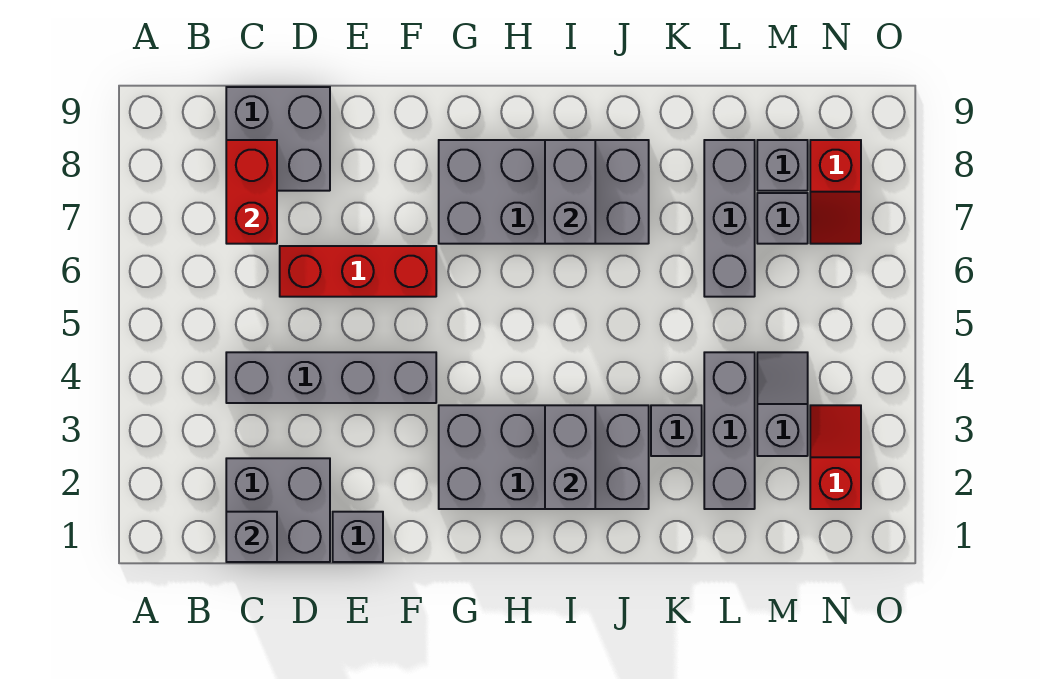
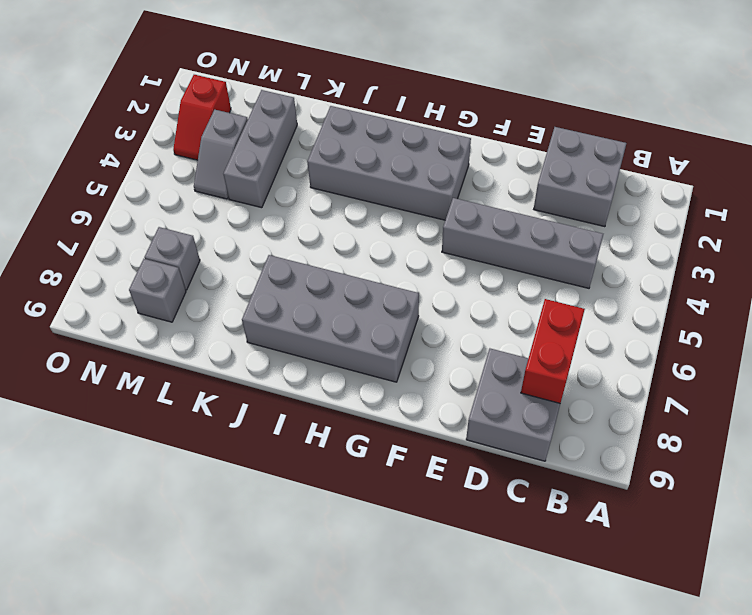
none -> red 1x3 brick [280,246,436,297]
none -> grey 1x1 brick [333,512,383,562]
none -> grey 1x1 brick [651,405,702,456]

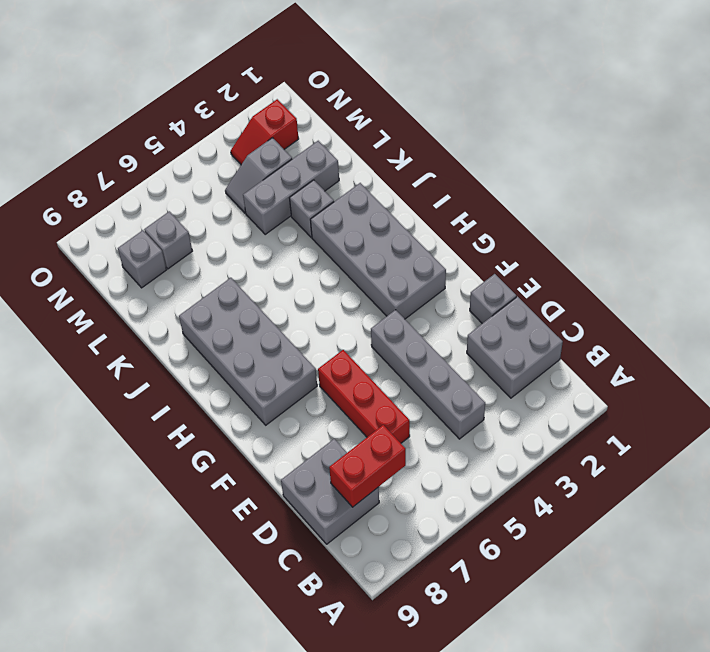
none -> grey 1x3 brick [704,140,755,297]
none -> red 1x2 slope [810,140,861,244]
none -> grey 1x1 brick [226,512,277,562]

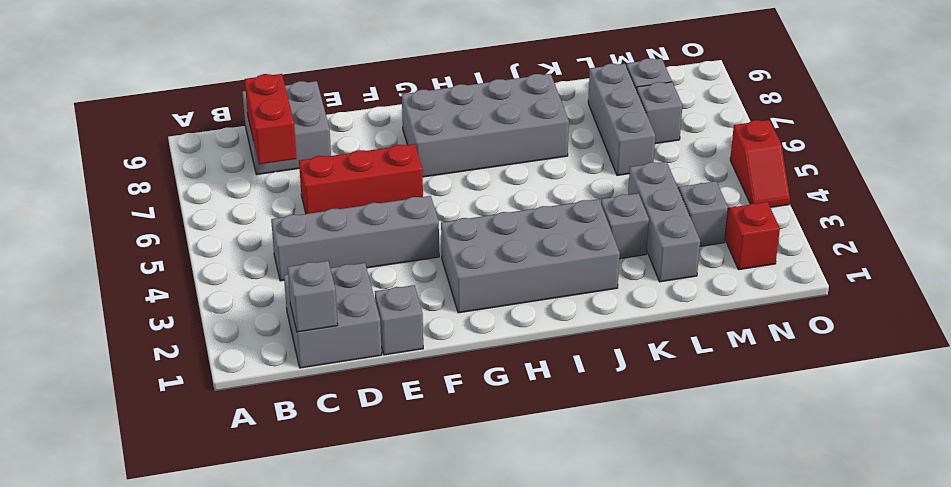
red 1x2 slope [730,120,790,207] -> red 1x2 slope moved to [810,140,861,244]
none -> grey 1x2 brick [545,405,595,509]
none -> grey 1x2 brick [545,140,595,244]

